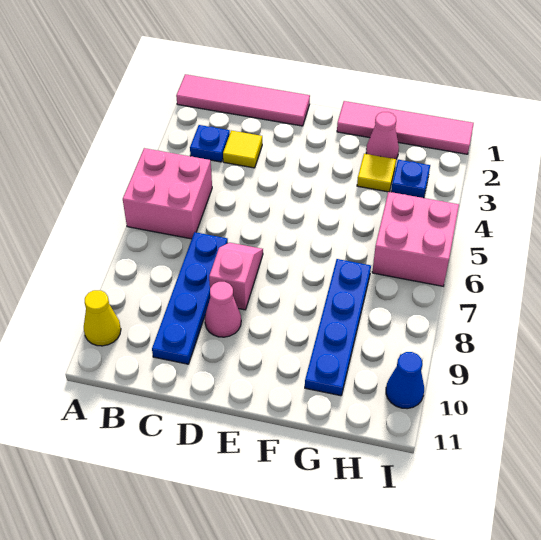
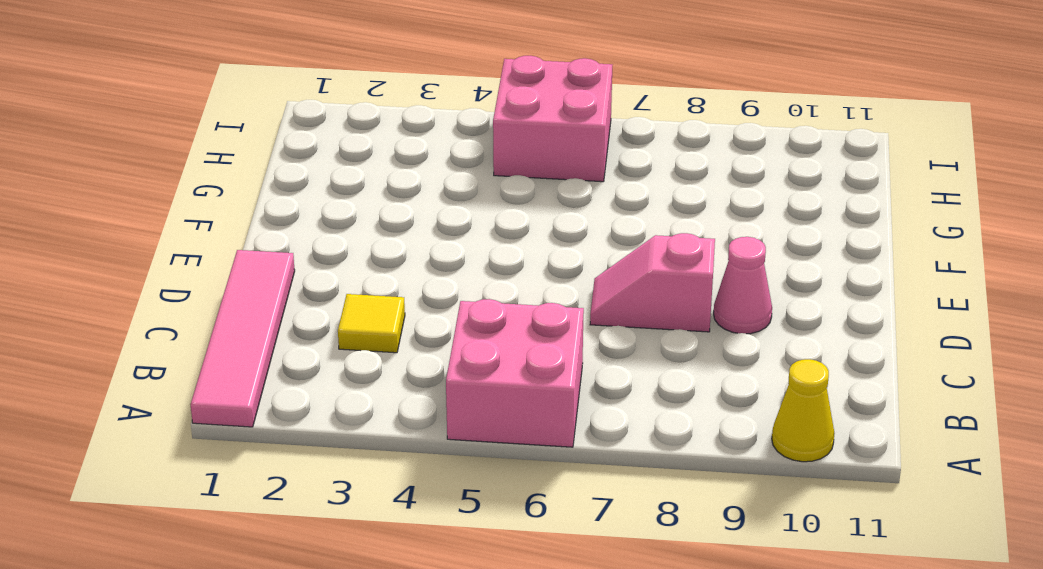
none -> blue 1x1 plate [190,125,230,162]
none -> blue 1x4 plate [152,232,228,364]
none -> pink 1x4 tile [337,101,474,154]

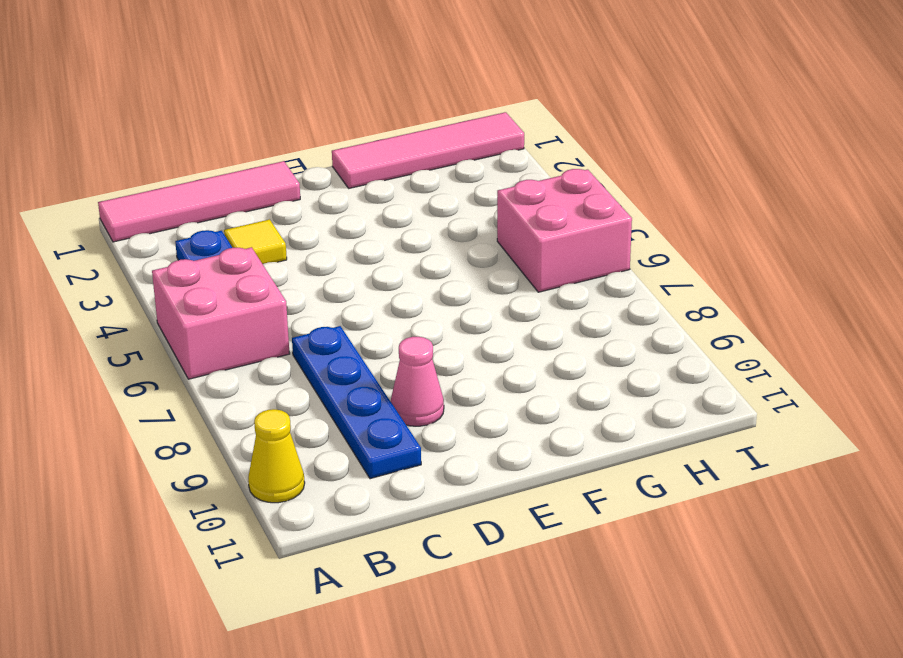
none -> pink 1x2 slope [209,243,263,310]
none -> pink 1x1 cone [366,112,399,159]
none -> yellow 1x1 tile [357,154,396,192]

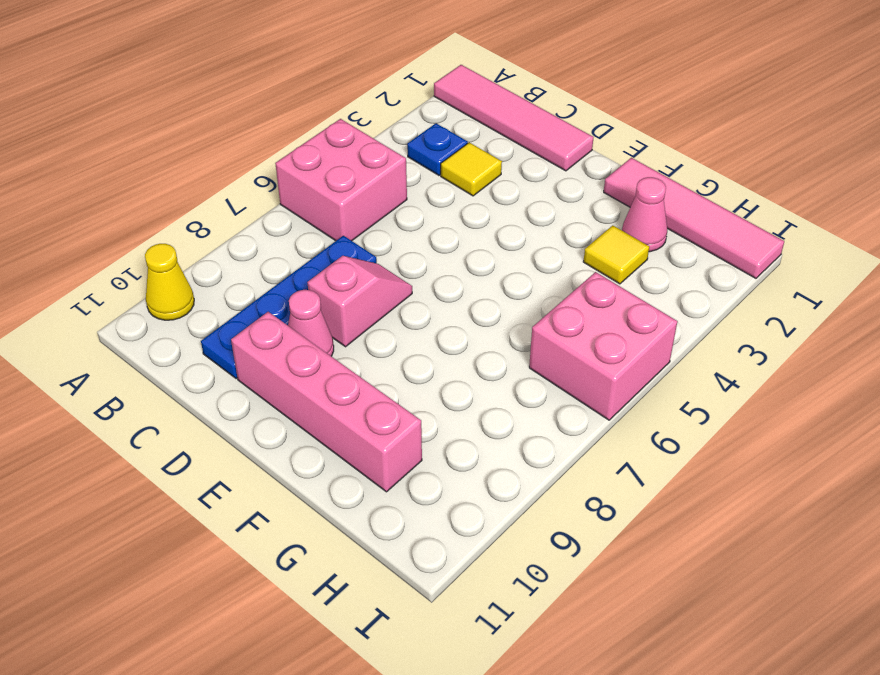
pink 1x4 brick [231,312,422,492] -> blue 1x4 plate [305,259,371,396]
none -> blue 1x1 plate [391,160,430,198]
none -> blue 1x1 cone [386,352,424,409]

